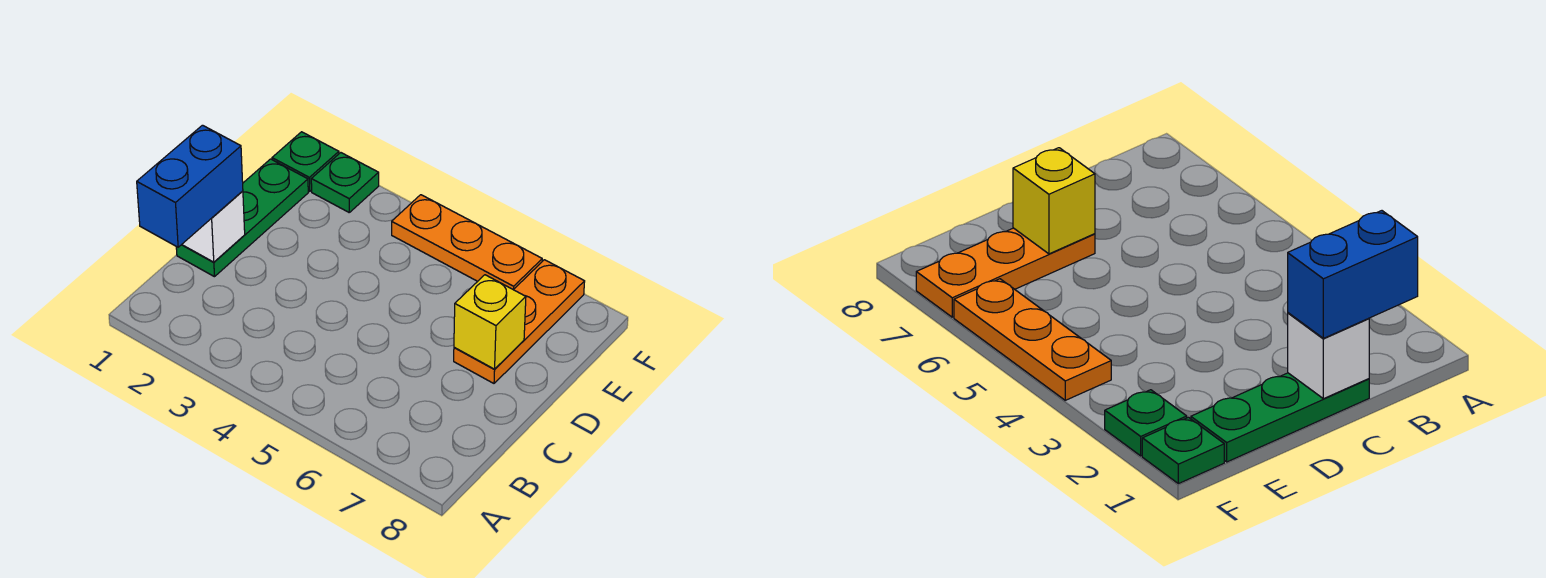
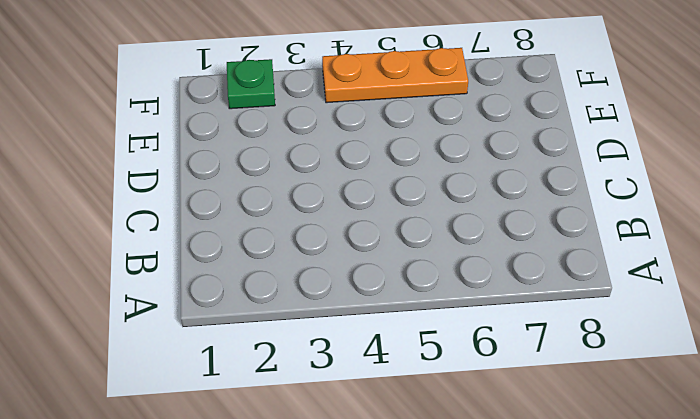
none -> green 1x3 plate [176,159,308,277]
none -> orange 1x3 plate [454,260,585,383]

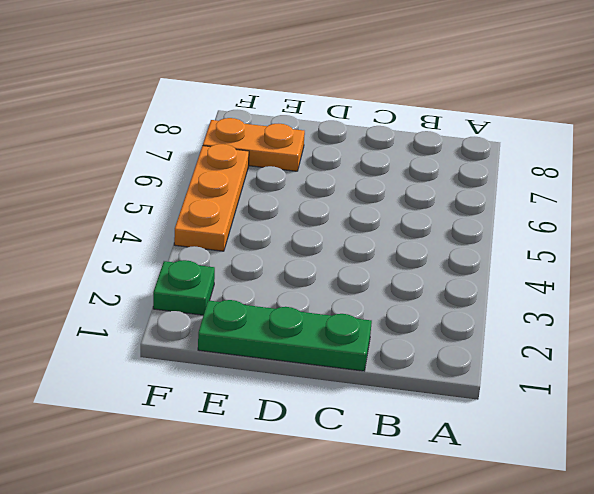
orange 1x2 plate [203,118,305,171] -> orange 1x3 plate [454,260,585,383]
none -> green 1x1 plate [272,132,339,191]
none -> white 1x1 brick [182,191,245,262]

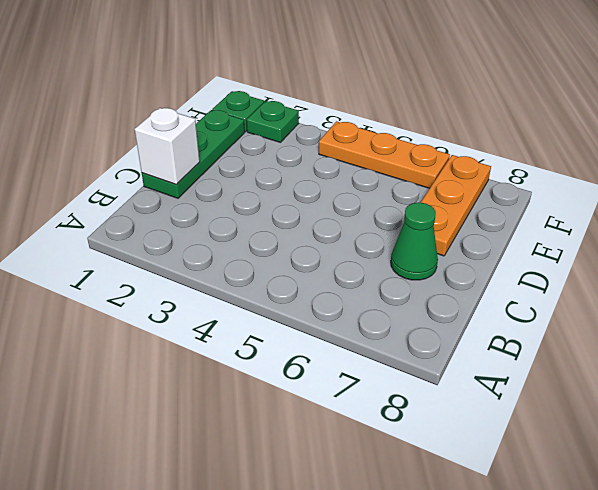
green 1x1 cone [391,203,438,280] -> none
none -> yellow 1x1 brick [454,275,526,369]
none -> blue 1x2 brick [137,125,243,247]

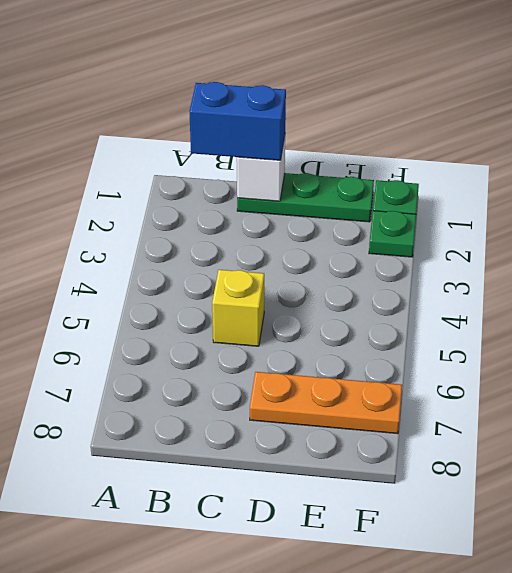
yellow 1x1 brick [212,270,264,346] -> yellow 1x1 brick moved to [454,275,526,369]
none -> orange 1x3 plate [392,195,542,290]

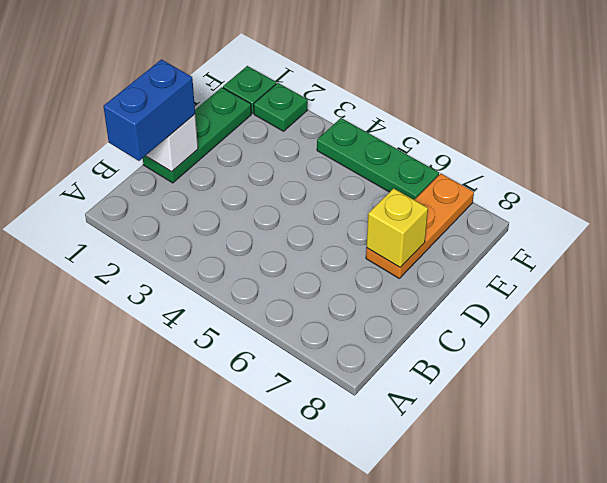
green 1x3 plate [317,118,439,200] -> orange 1x3 plate [392,195,542,290]

